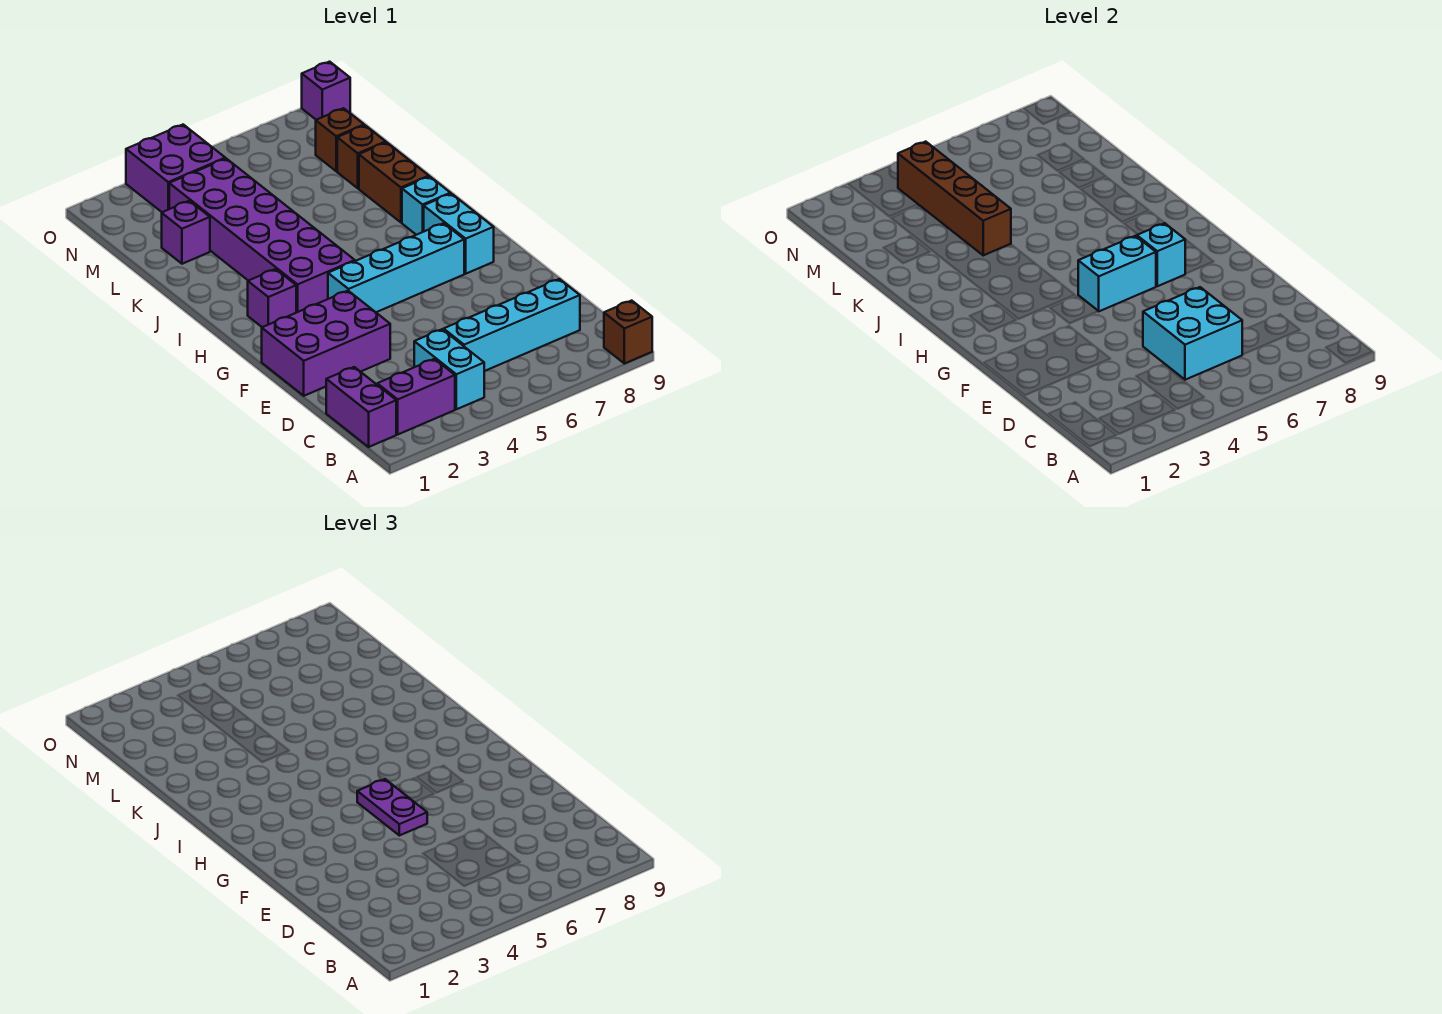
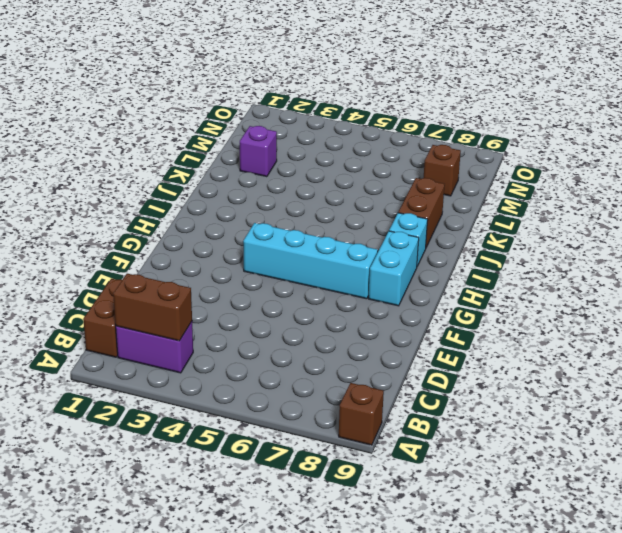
brown 1x2 brick [83,279,122,357] -> purple 1x2 brick [326,367,396,447]
brown 1x2 brick [113,274,192,341] -> none
none -> cyan 1x2 brick [414,329,484,409]
none -> cyan 1x4 brick [444,279,580,371]
none -> purple 2x3 brick [262,291,390,396]

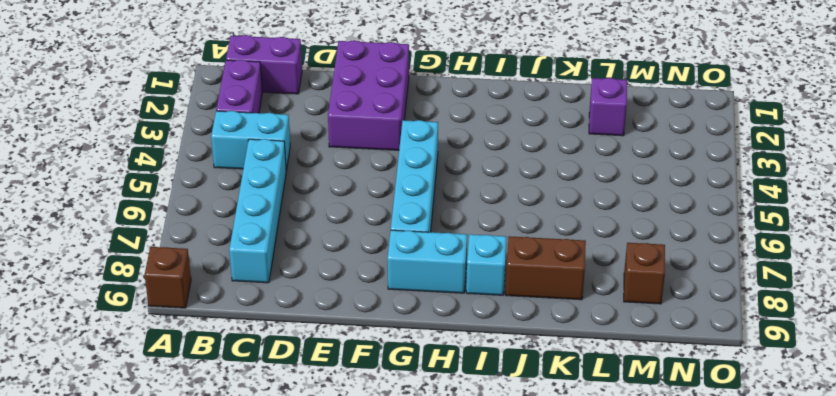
none -> purple 1x1 brick [248,269,296,327]
none -> purple 2x6 brick [169,159,355,313]
none -> brown 1x1 brick [337,125,386,188]

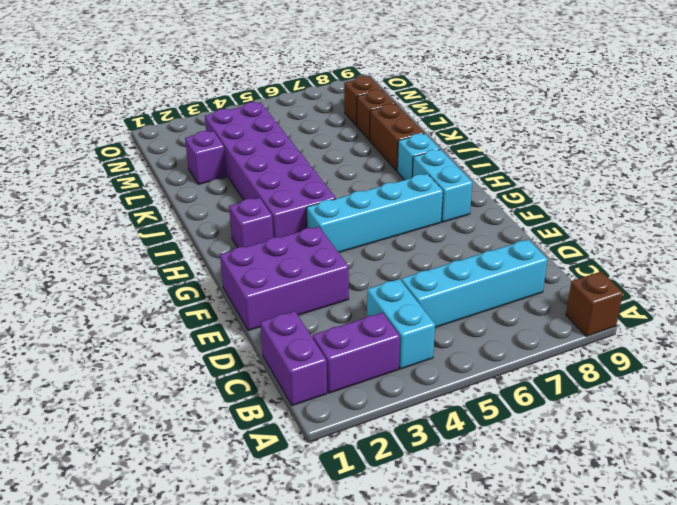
none -> purple 2x2 brick [126,125,225,212]
none -> purple 1x1 brick [302,62,350,120]
none -> cyan 2x2 brick [1143,287,1242,380]

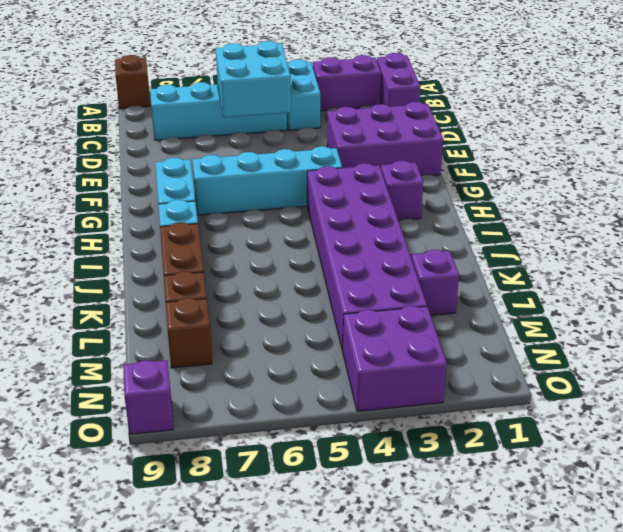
none -> cyan 1x2 brick [1078,236,1156,311]
none -> cyan 1x1 brick [1137,223,1185,286]
none -> brown 1x4 brick [898,142,1011,255]

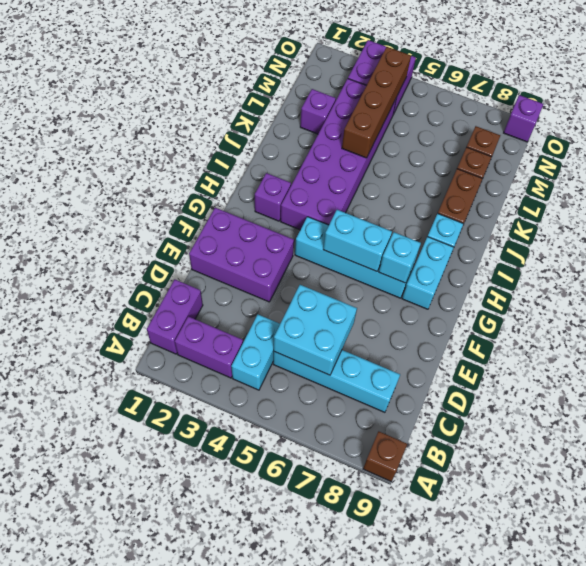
none -> purple 1x2 plate [357,779,427,836]

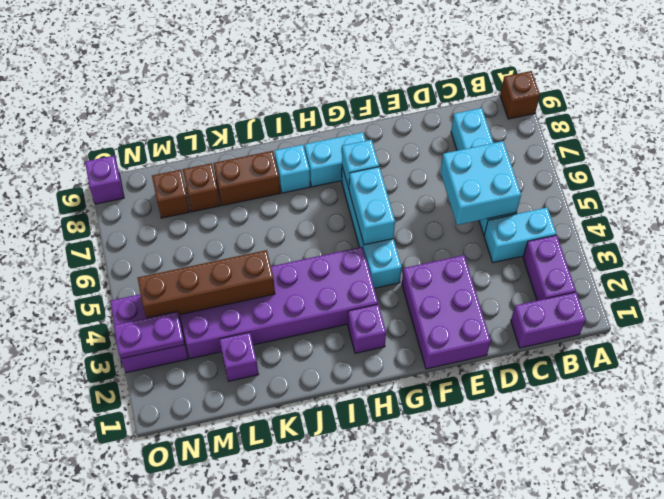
purple 1x2 plate [114,312,185,359] -> purple 1x2 plate moved to [357,779,427,836]

